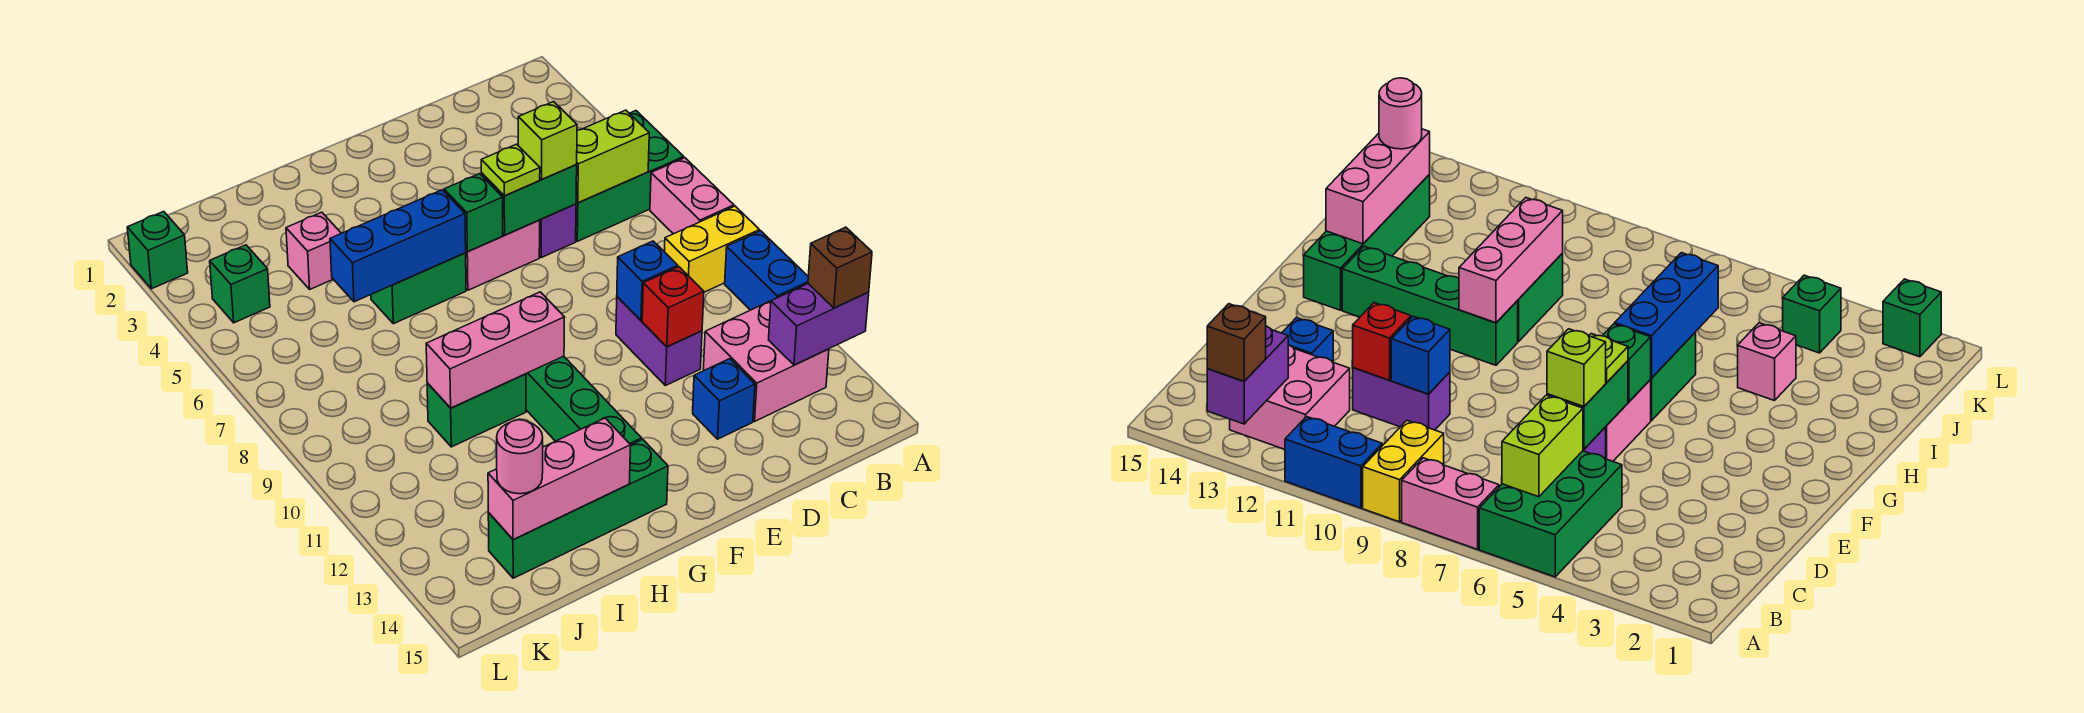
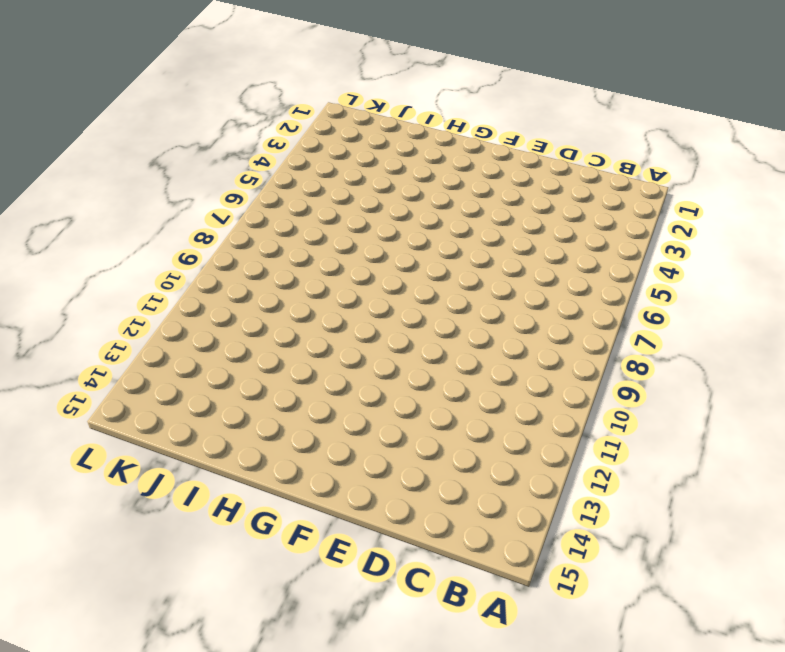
none -> green 2x3 brick [576,111,684,241]
none -> pink 1x2 brick [650,158,734,234]
none -> yellow 1x2 brick [664,206,759,292]

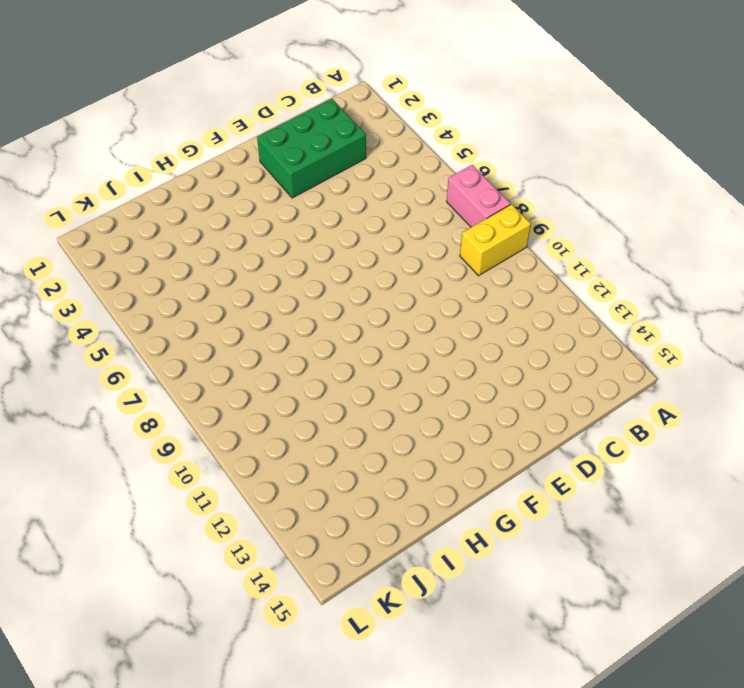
green 2x3 brick [257,99,366,198] -> green 2x3 brick moved to [576,111,684,241]
none -> blue 1x2 brick [725,231,808,310]
none -> pink 2x2 brick [703,301,829,421]
none -> purple 1x1 brick [539,204,576,257]

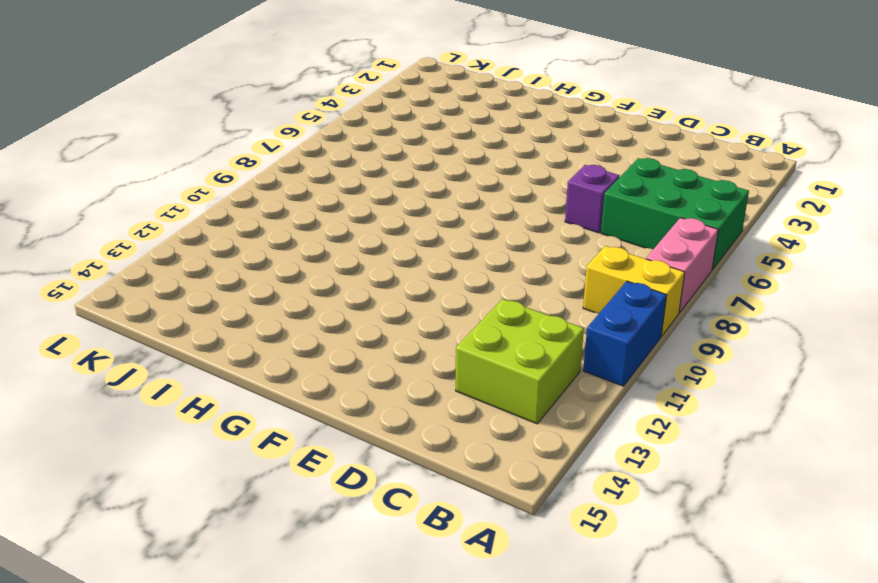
lime 2x2 brick [456,299,584,424] -> pink 2x2 brick [703,301,829,421]
none -> purple 1x2 brick [616,297,702,386]
none -> blue 1x1 brick [693,359,755,439]
none -> pink 1x2 brick [466,220,540,290]

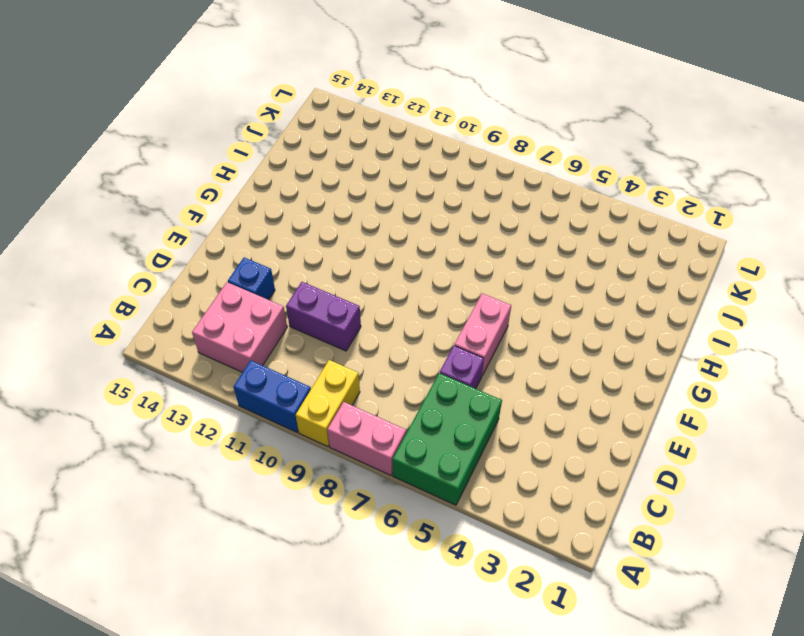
none -> green 1x2 brick [371,253,466,324]
none -> green 1x4 brick [526,356,642,445]
none -> green 1x4 brick [488,439,668,578]

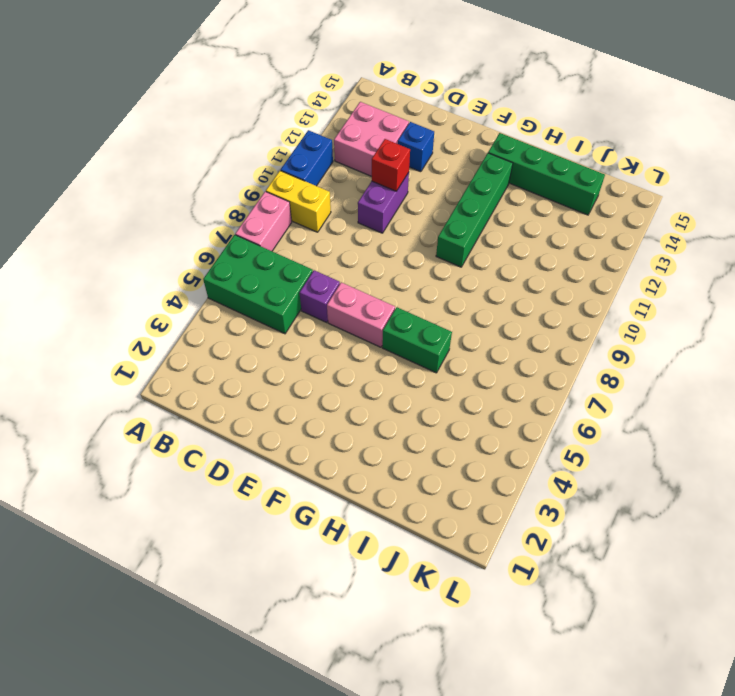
none -> green 1x2 brick [427,374,526,447]
none -> pink 1x1 brick [286,212,341,289]
none -> green 1x1 brick [210,245,270,323]

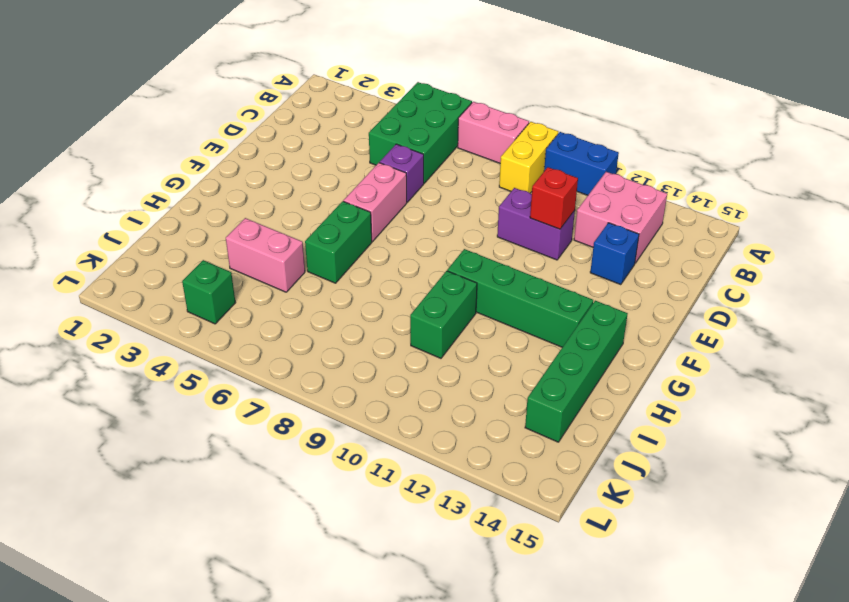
pink 1x2 brick [226,218,305,292] -> pink 1x1 brick [286,212,341,289]
none -> green 1x1 brick [127,212,188,289]
none -> purple 1x2 brick [769,284,869,365]
none -> lime 1x2 brick [576,110,649,203]

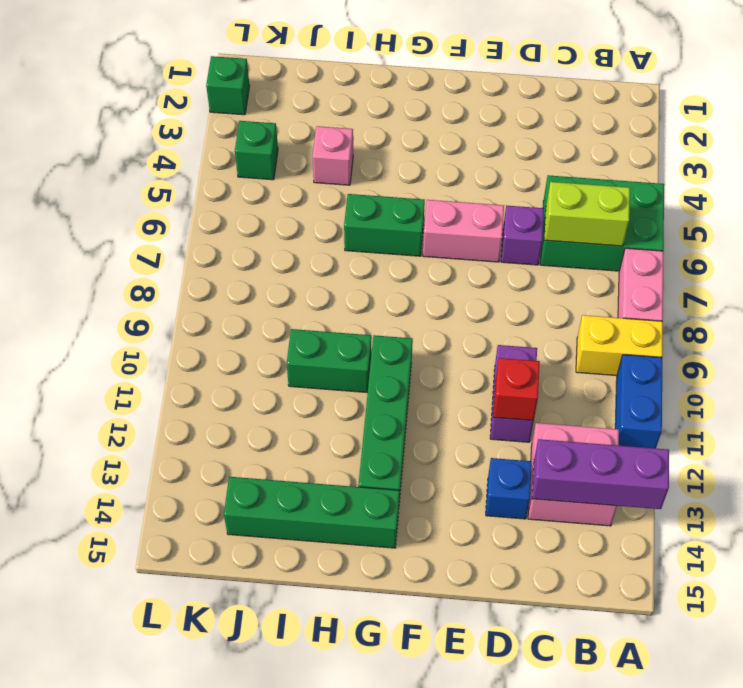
purple 1x3 brick [532,439,669,509] -> purple 1x2 brick [769,284,869,365]
none -> green 1x2 brick [481,165,577,235]
none -> blue 1x1 brick [617,241,678,320]
none -> green 1x1 brick [444,174,503,252]

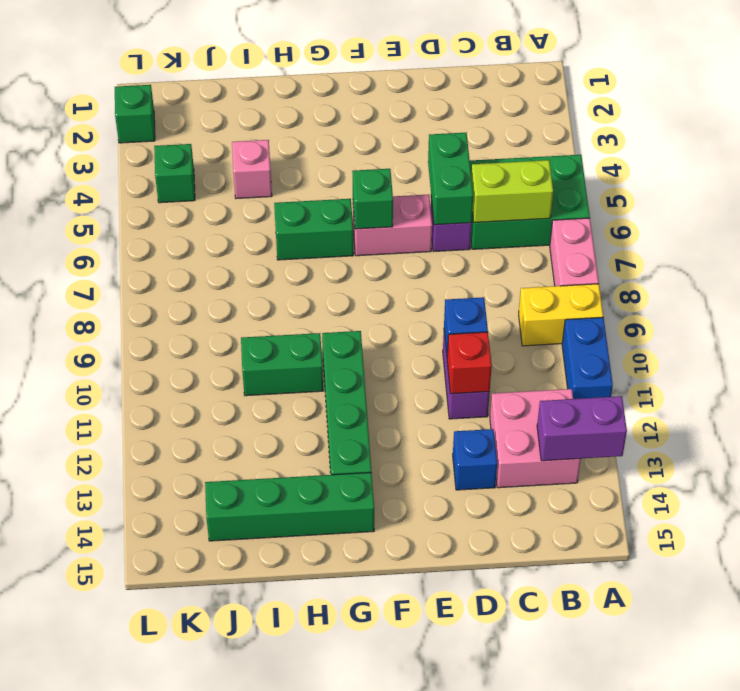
green 1x2 brick [428,133,473,225] -> green 1x2 brick turned to [481,165,577,235]
none -> blue 1x3 brick [330,190,466,302]
none -> pink 1x3 brick [426,292,565,408]
none -> pink 1x3 brick [488,418,631,540]

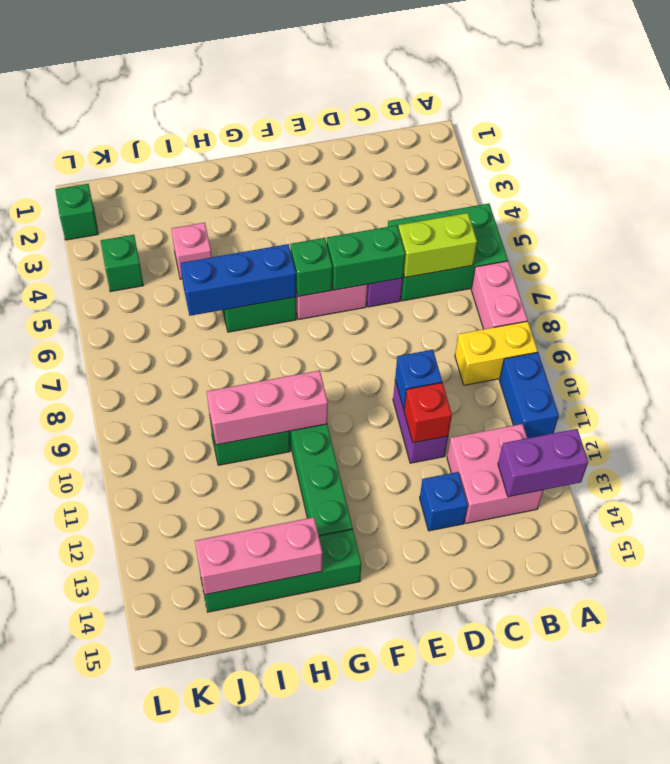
none -> brown 1x1 brick [808,227,872,308]
none -> lime 1x1 brick [518,102,577,179]
none -> lime 1x1 plate [481,144,540,196]

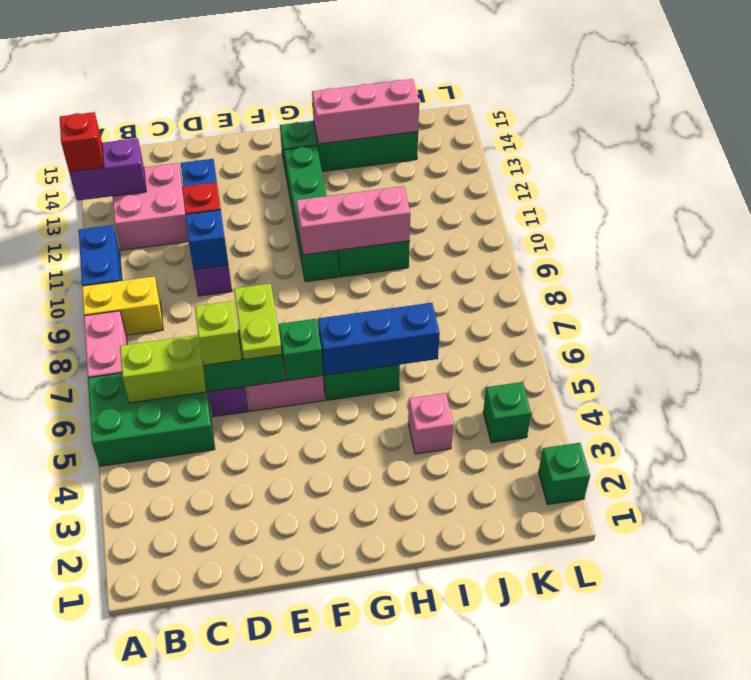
red 1x1 brick [60,112,104,172] -> brown 1x1 brick [808,227,872,308]
lime 1x2 plate [234,283,282,360] -> lime 1x1 plate [481,144,540,196]
none -> pink 1x1 round brick [497,420,543,494]

